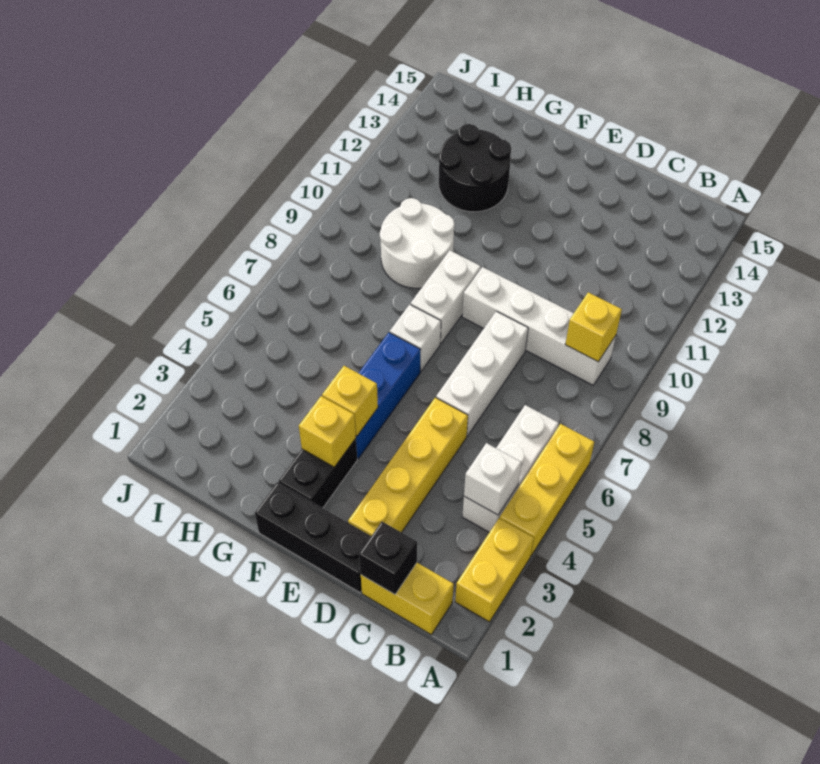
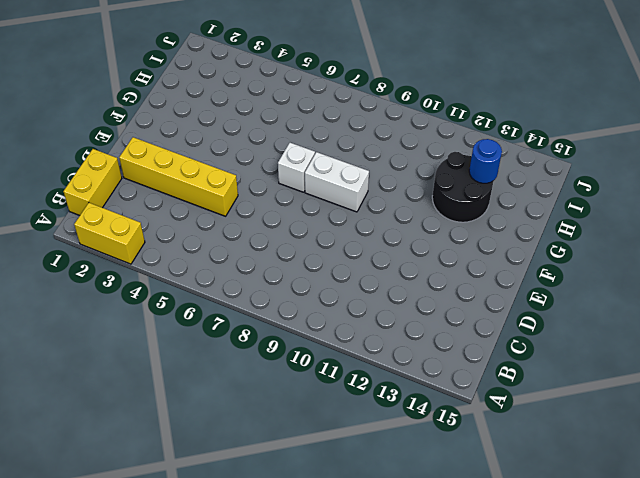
blue 1x1 round brick [469,139,502,183] -> none
none -> yellow 1x3 brick [500,424,594,556]
none -> white 1x3 brick [462,405,559,532]
none -> white 1x4 brick [462,267,616,385]

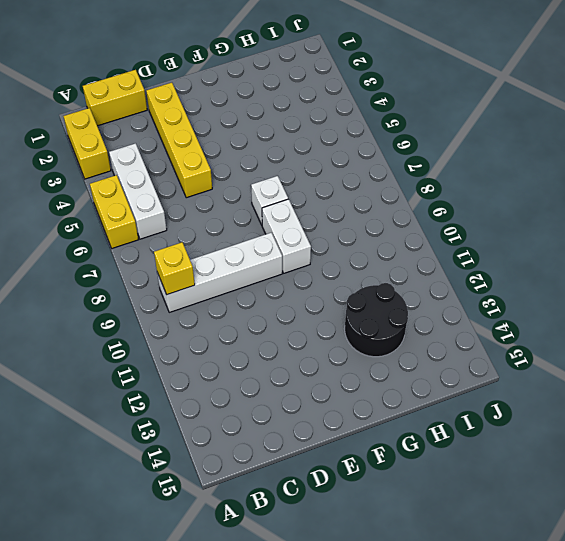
yellow 1x2 brick [90,175,139,248] -> yellow 1x3 brick [500,424,594,556]
none -> black 1x3 brick [255,482,371,592]
none -> white 1x3 brick [436,311,528,436]
none -> black 1x2 brick [279,439,357,508]

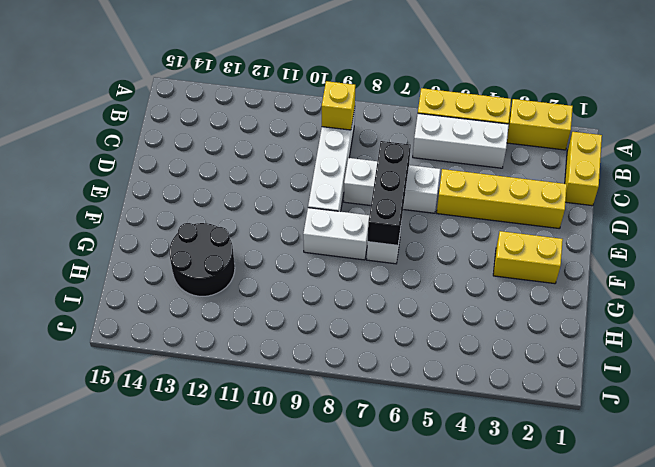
black 1x3 brick [368,141,411,245] -> black 1x3 brick moved to [255,482,371,592]
yellow 1x2 brick [493,231,563,284] -> black 1x2 brick [279,439,357,508]
none -> blue 1x3 brick [356,332,421,458]
none -> white 2x2 round brick [380,198,455,288]
none -> white 1x1 brick [464,443,521,515]

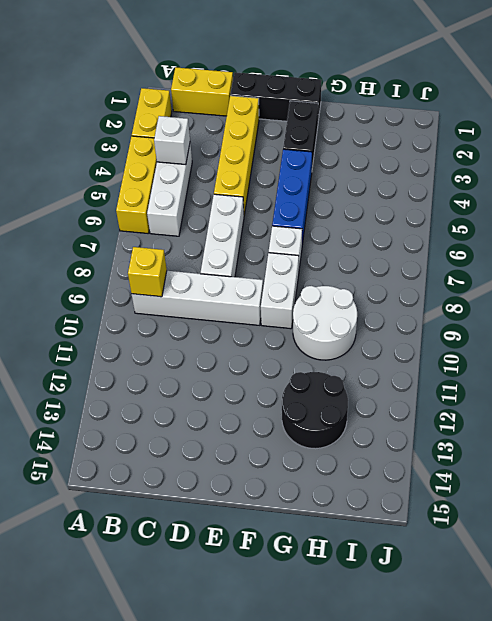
none -> black 1x1 brick [359,522,417,594]
none -> yellow 1x1 brick [299,396,356,467]
none -> yellow 1x1 brick [322,366,378,436]

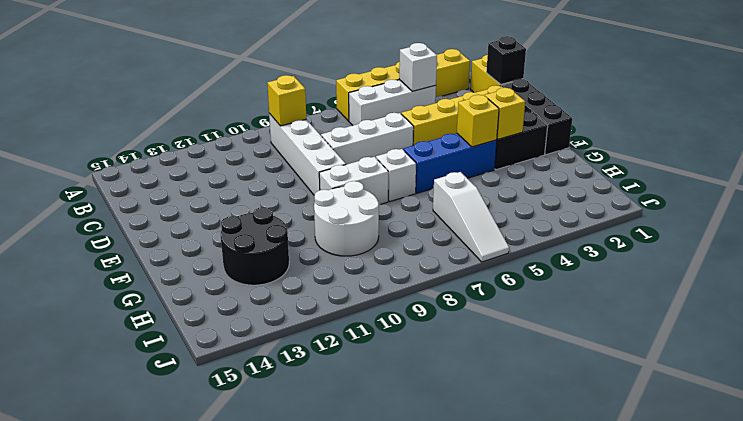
white 1x3 slope [433,172,509,262] -> none

